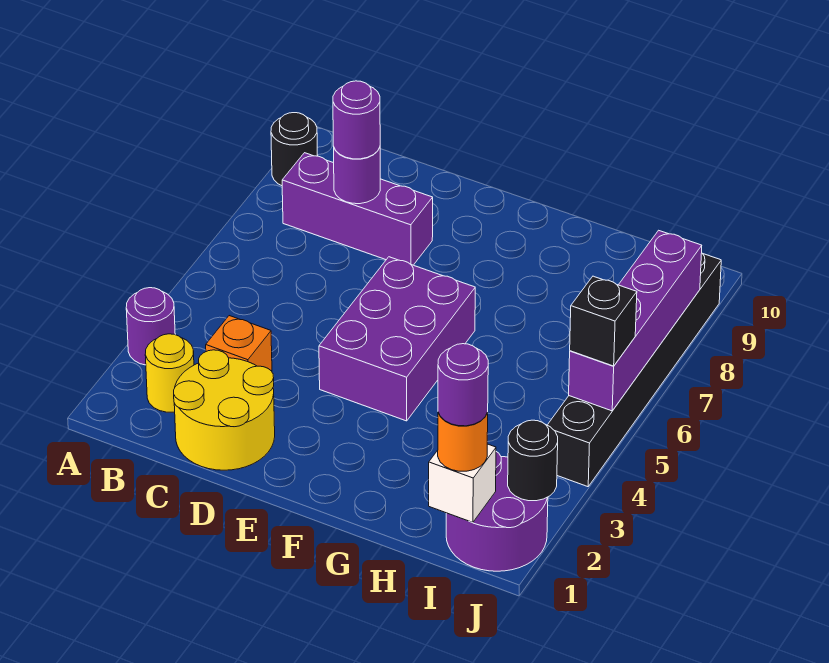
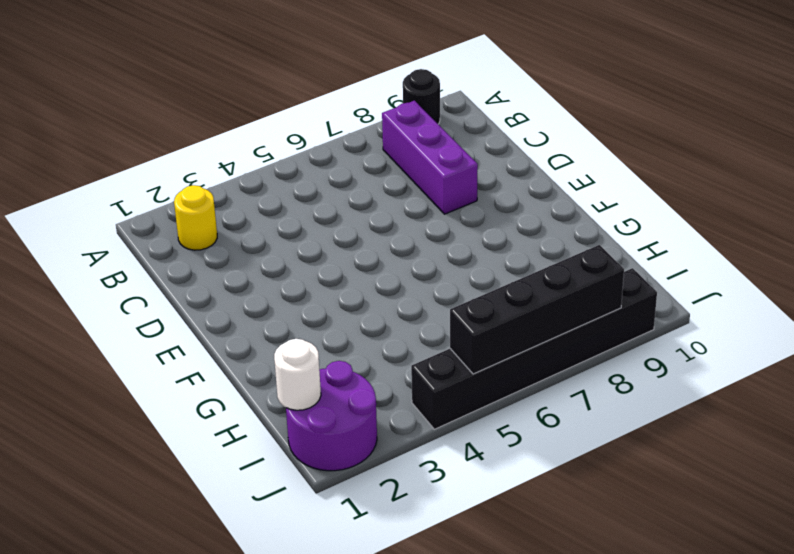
white 1x1 round brick [274,339,321,410] -> white 1x1 brick [429,444,496,523]
black 1x4 brick [450,245,624,374] -> purple 1x4 brick [569,230,702,411]
none -> purple 1x1 round brick [126,288,175,365]
none -> yellow 2x2 round brick [174,350,275,470]
none -> orange 1x1 brick [206,316,272,371]

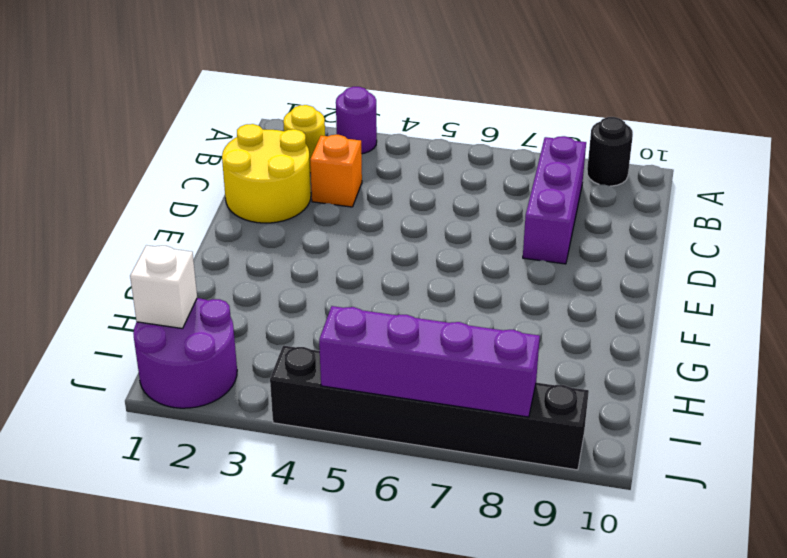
none -> purple 2x3 brick [319,257,475,421]
none -> purple 1x1 round brick [334,148,380,204]
none -> black 1x1 round brick [508,420,558,501]

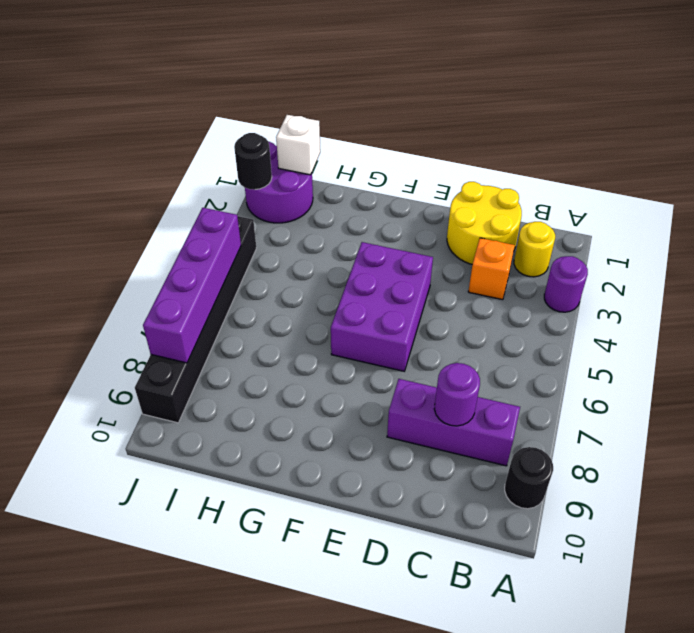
none -> purple 1x1 round brick [333,81,380,159]
none -> orange 1x1 round brick [438,413,488,471]
none -> black 1x1 brick [570,276,637,366]

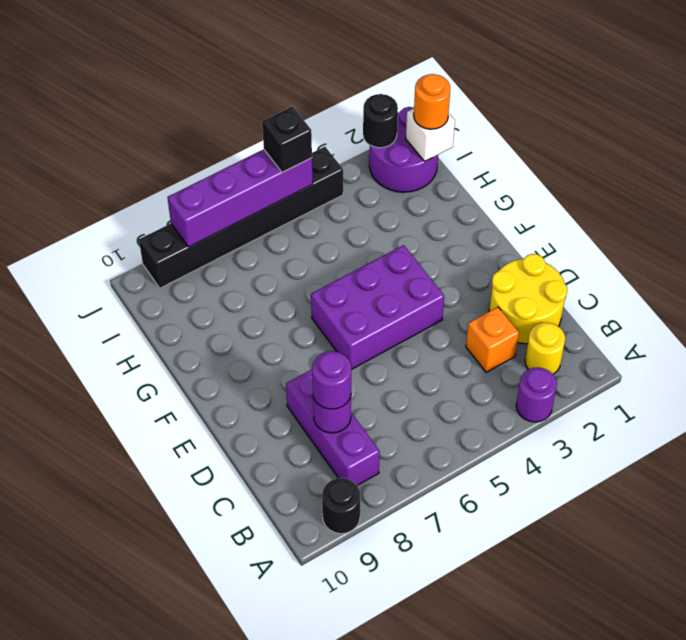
none -> purple 1x1 round brick [438,344,488,426]

